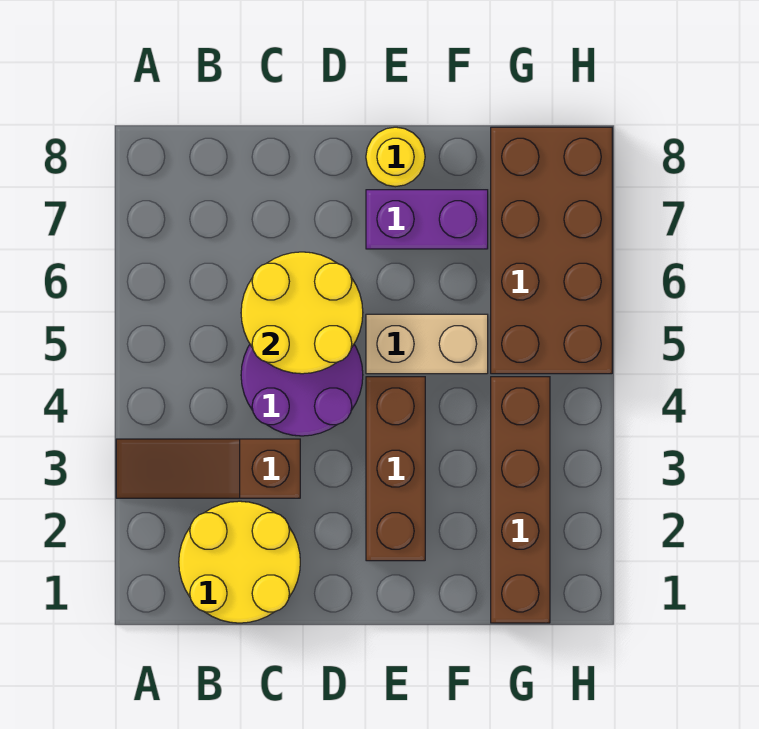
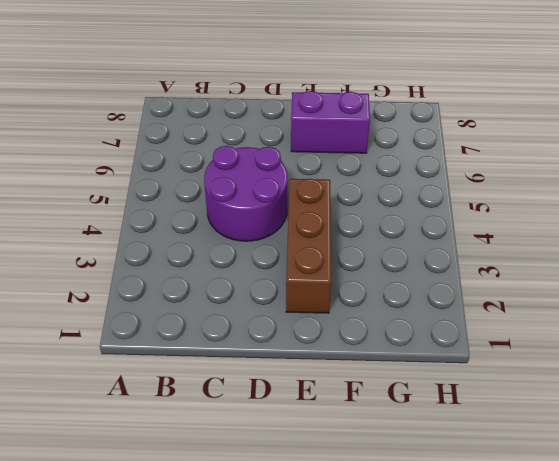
none -> brown 1x3 slope [116,439,300,498]
none -> yellow 2x2 round brick [179,501,300,623]

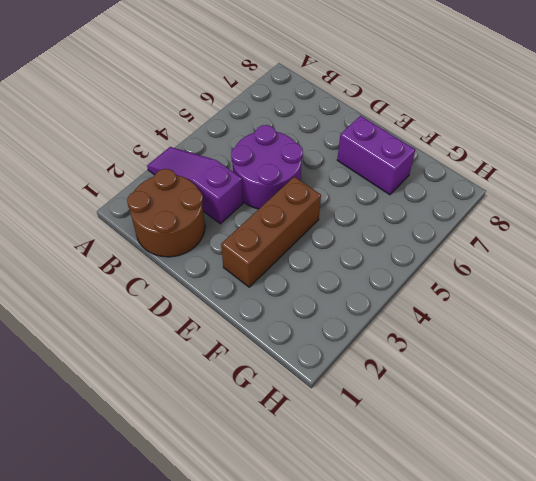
purple 1x3 slope [147,147,243,224] -> brown 1x3 slope [116,439,300,498]
brown 2x2 round brick [127,169,205,257] -> yellow 2x2 round brick [179,501,300,623]
none -> tan 1x2 brick [366,314,488,374]
none -> yellow 1x1 round brick [366,127,425,187]

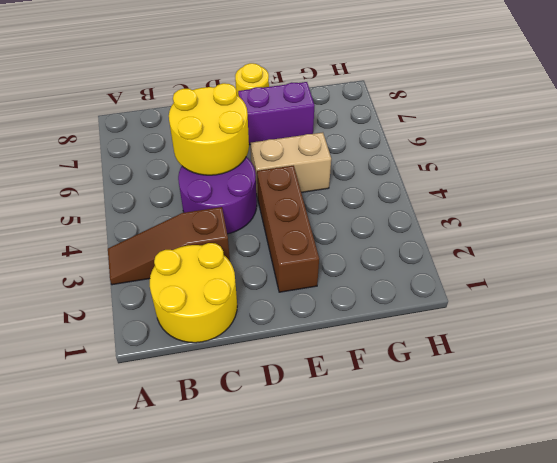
none -> brown 1x4 brick [491,377,550,623]
none -> brown 2x4 brick [491,127,612,374]

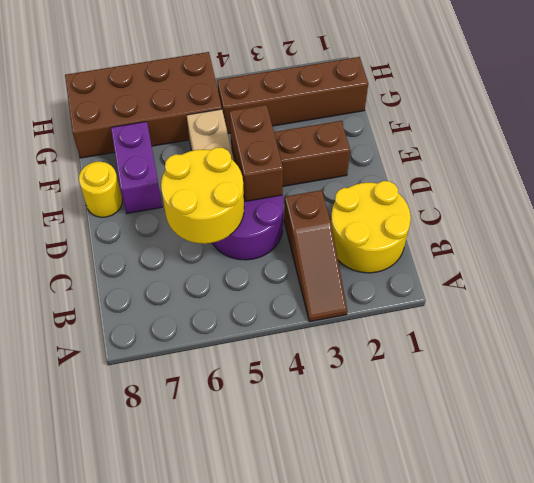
brown 1x2 brick [229,105,283,201] -> none

